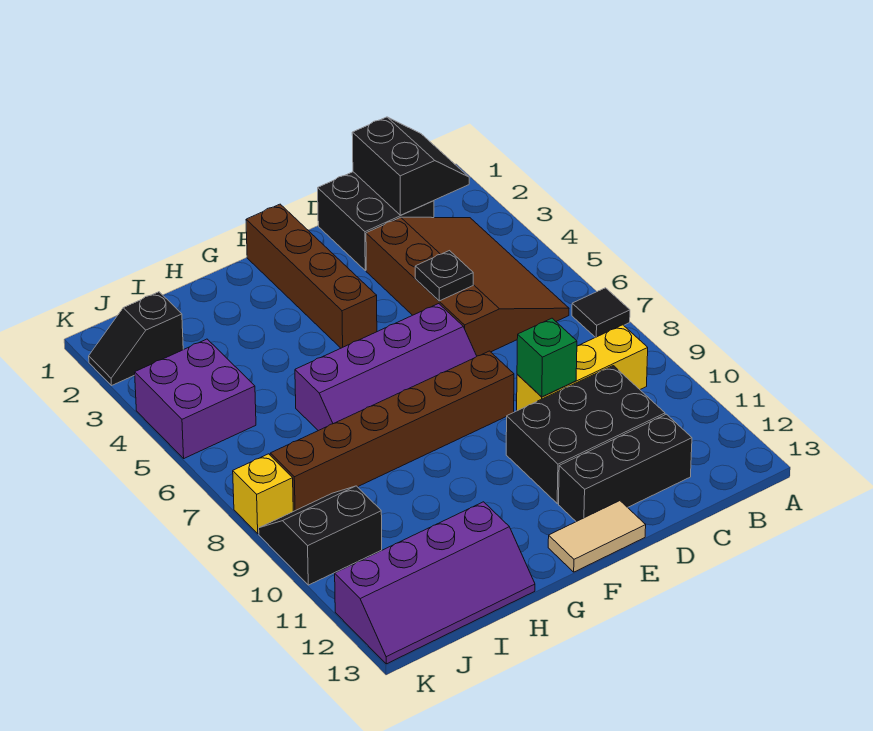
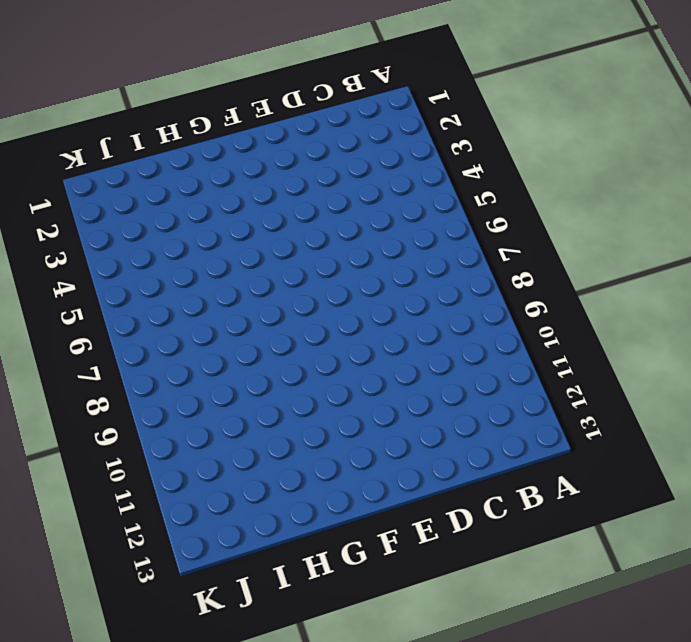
none -> black 1x1 tile [572,288,630,338]
none -> brown 3x4 slope [366,217,569,356]
none -> yellow 1x3 brick [517,325,648,411]

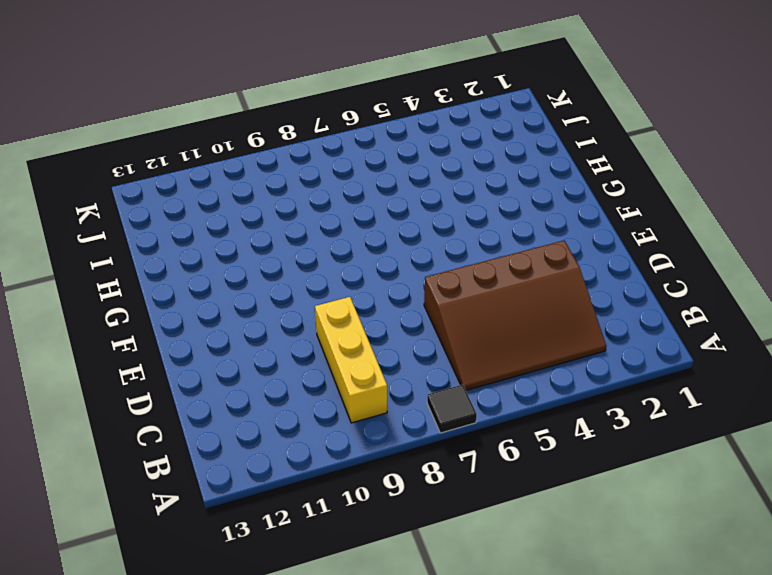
none -> black 2x2 brick [318,172,434,271]
none -> black 2x3 brick [506,366,665,503]
none -> black 1x3 brick [559,414,692,522]

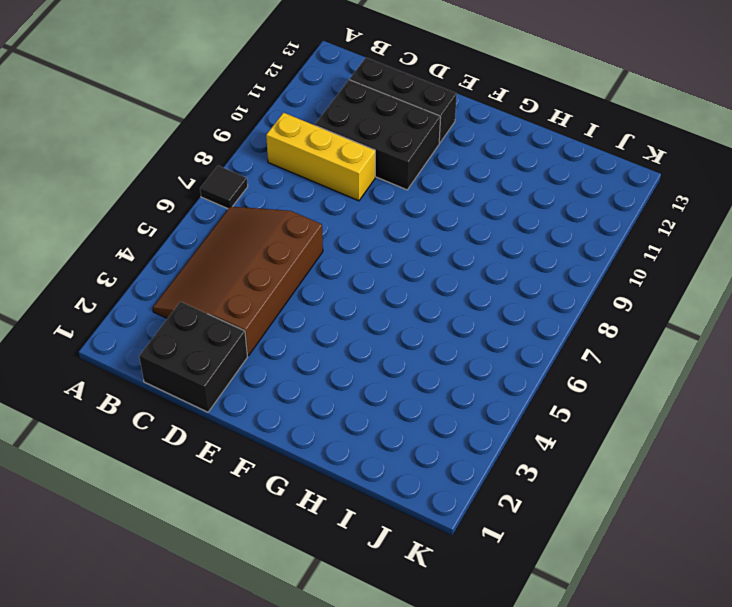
none -> purple 2x4 slope [295,304,477,431]
none -> brown 1x6 brick [270,351,514,511]
none -> tan 1x2 tile [548,501,646,572]

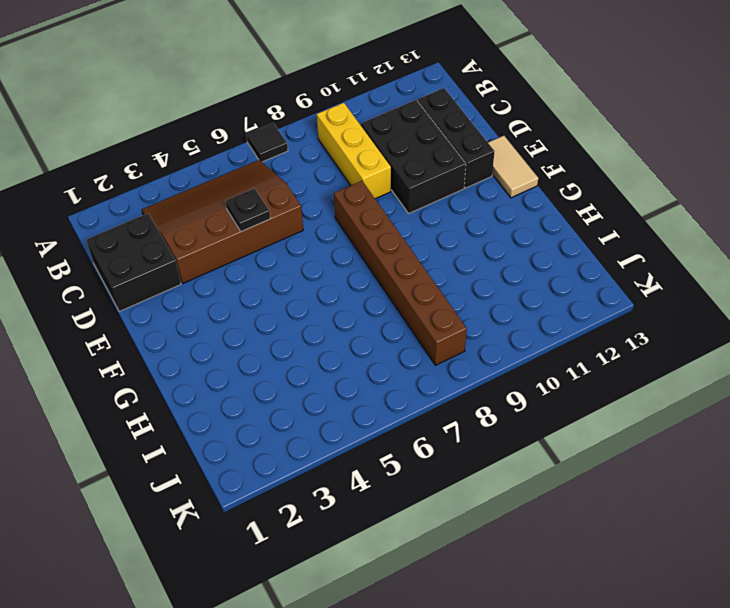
none -> purple 2x4 slope [295,304,477,431]
none -> brown 1x4 brick [246,204,377,348]
none -> purple 2x4 slope [335,502,535,664]

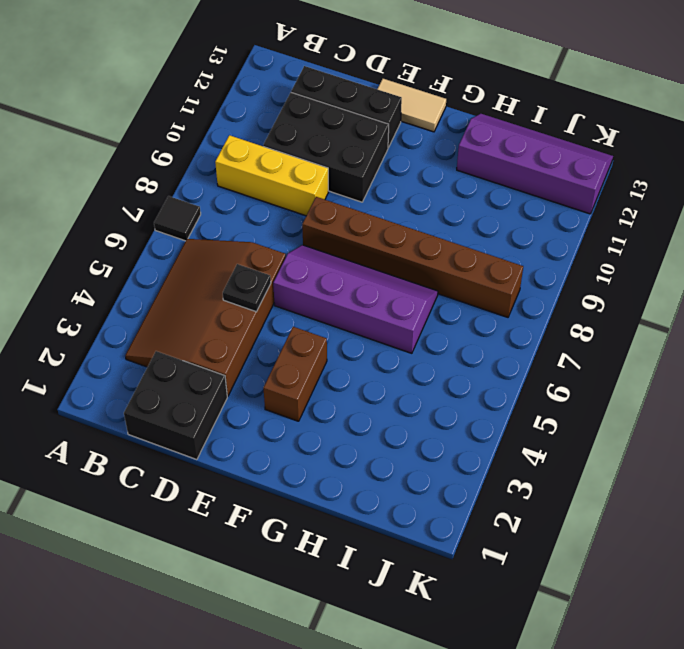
brown 1x2 brick [263,327,327,421] -> brown 1x4 brick [246,204,377,348]
none -> black 1x2 slope [89,292,183,385]
none -> purple 2x2 brick [135,339,256,458]
none -> black 2x2 slope [259,486,382,585]

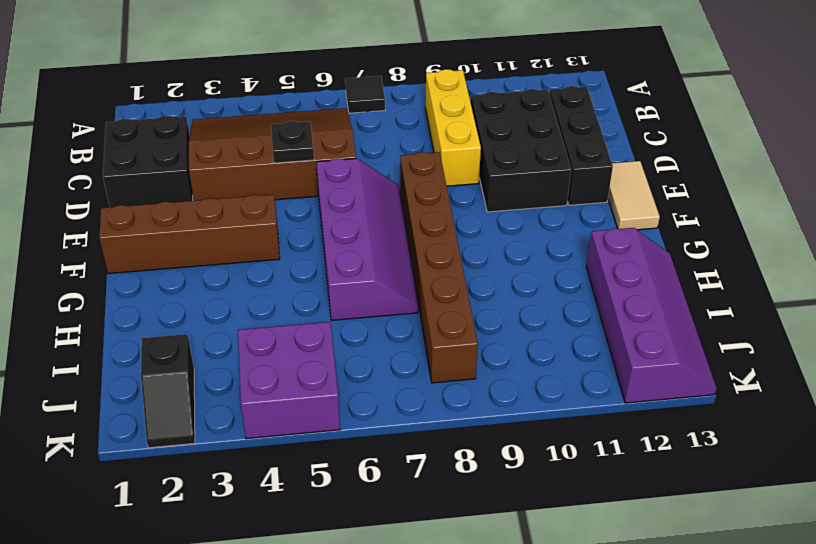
none -> black 2x2 slope [259,486,382,585]
none -> yellow 1x1 brick [233,454,293,534]
none -> black 2x2 slope [352,117,469,215]

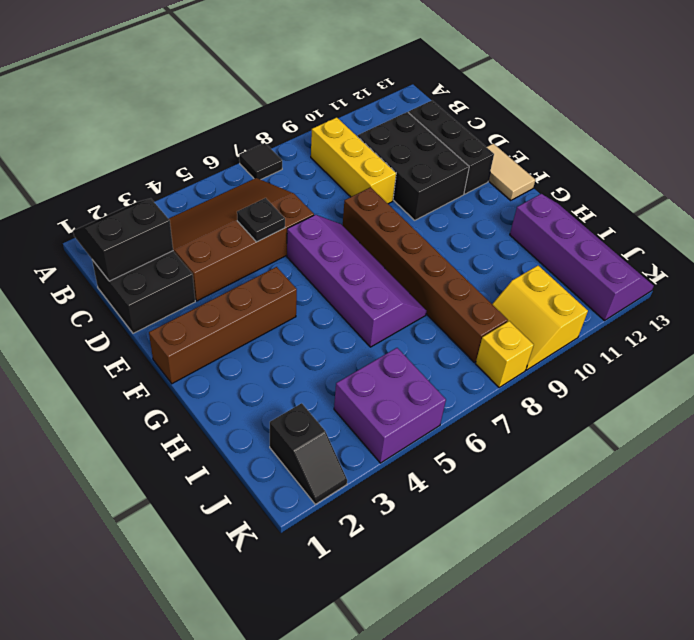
yellow 2x2 slope [492,266,588,370] -> black 2x2 slope [259,486,382,585]
none -> green 1x1 brick [517,318,577,397]

